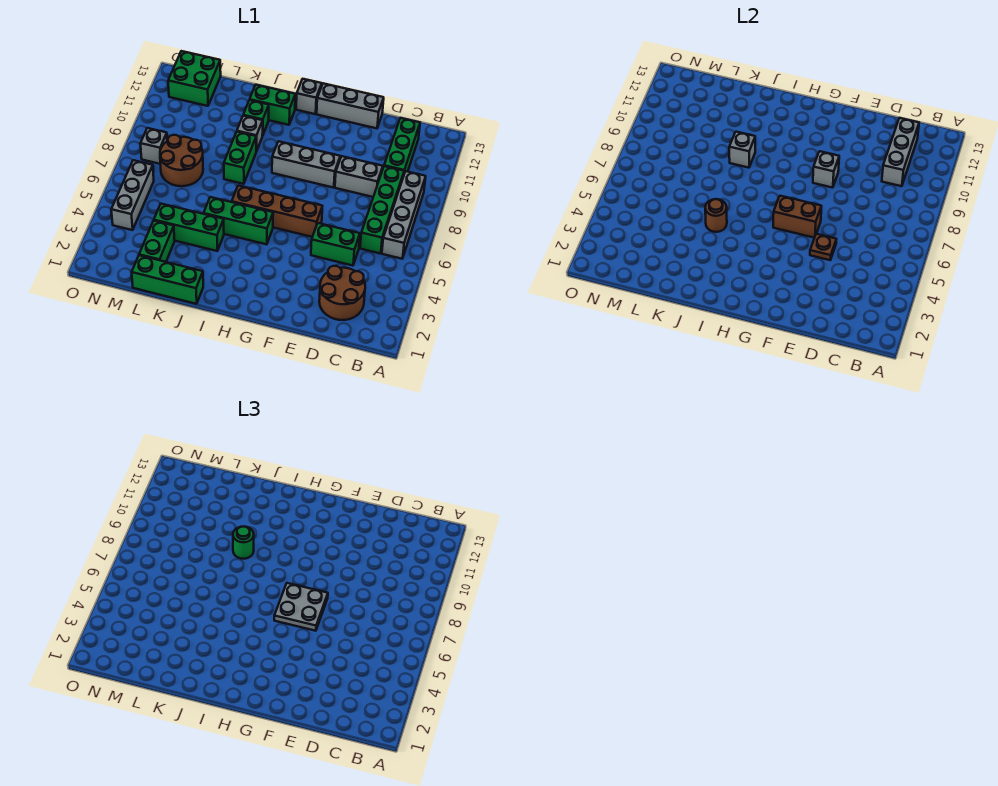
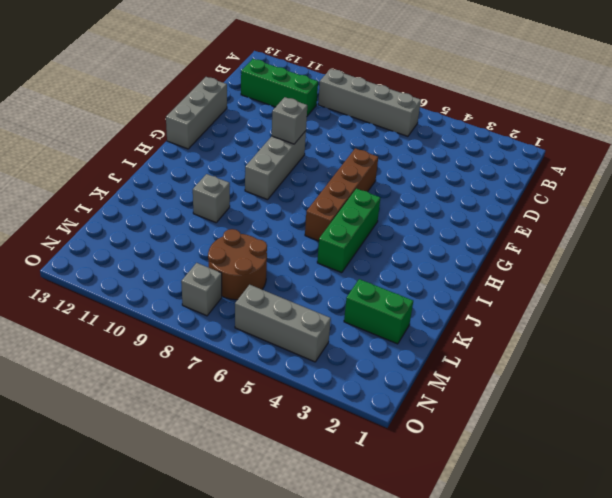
none -> brown 2x2 round brick [319,266,365,320]
none -> green 1x4 brick [360,166,404,254]
none -> green 1x2 brick [311,223,360,266]
none -> grey 1x2 brick [335,156,383,197]

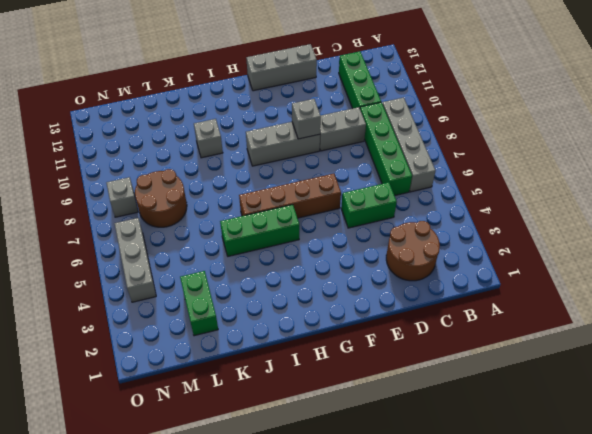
none -> grey 1x1 brick [296,79,322,114]
none -> green 1x2 brick [250,85,295,125]
none -> green 1x3 brick [132,255,203,304]
none -> green 1x3 brick [154,204,224,251]

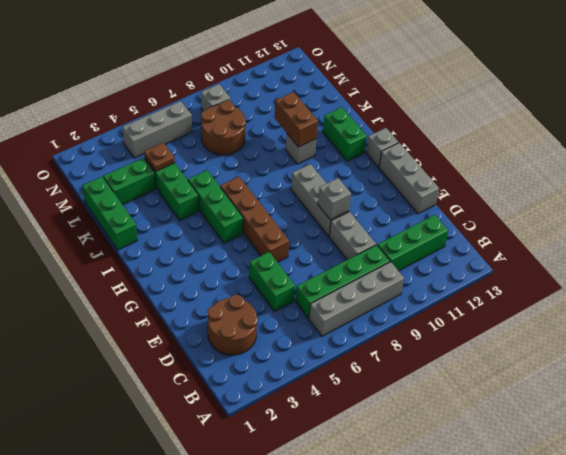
brown 1x2 brick [274,92,318,147] -> brown 1x2 brick moved to [773,196,821,238]
brown 1x1 plate [144,143,175,172] -> brown 1x1 plate moved to [810,234,836,260]
none -> green 1x2 brick [224,132,256,184]
none -> green 1x1 brick [243,100,269,136]
none -> green 2x2 brick [168,51,221,106]
none -> grey 1x3 brick [882,118,919,186]

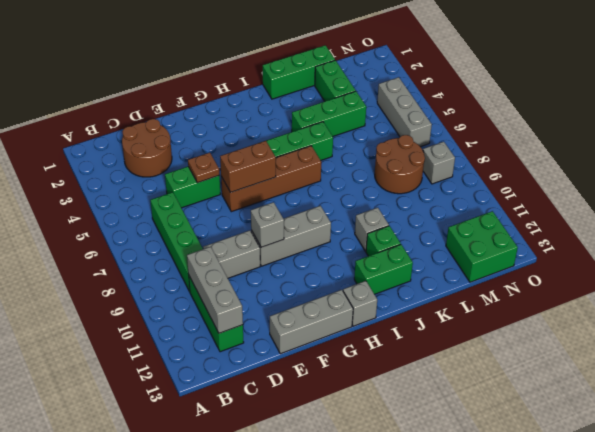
none -> grey 1x4 brick [382,171,426,259]
none -> green 1x2 brick [224,132,256,184]
none -> brown 1x1 round brick [705,199,727,232]
none -> grey 1x1 brick [729,132,755,168]

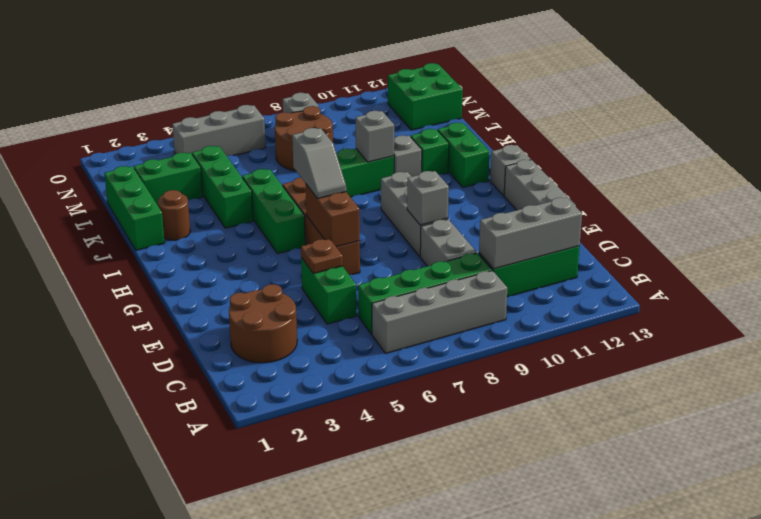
grey 1x2 slope [292,128,346,199] -> grey 2x2 plate [274,583,328,631]
brown 1x1 round brick [158,190,190,240] -> brown 1x1 round brick moved to [705,199,727,232]
none -> green 1x1 round brick [233,527,254,559]

